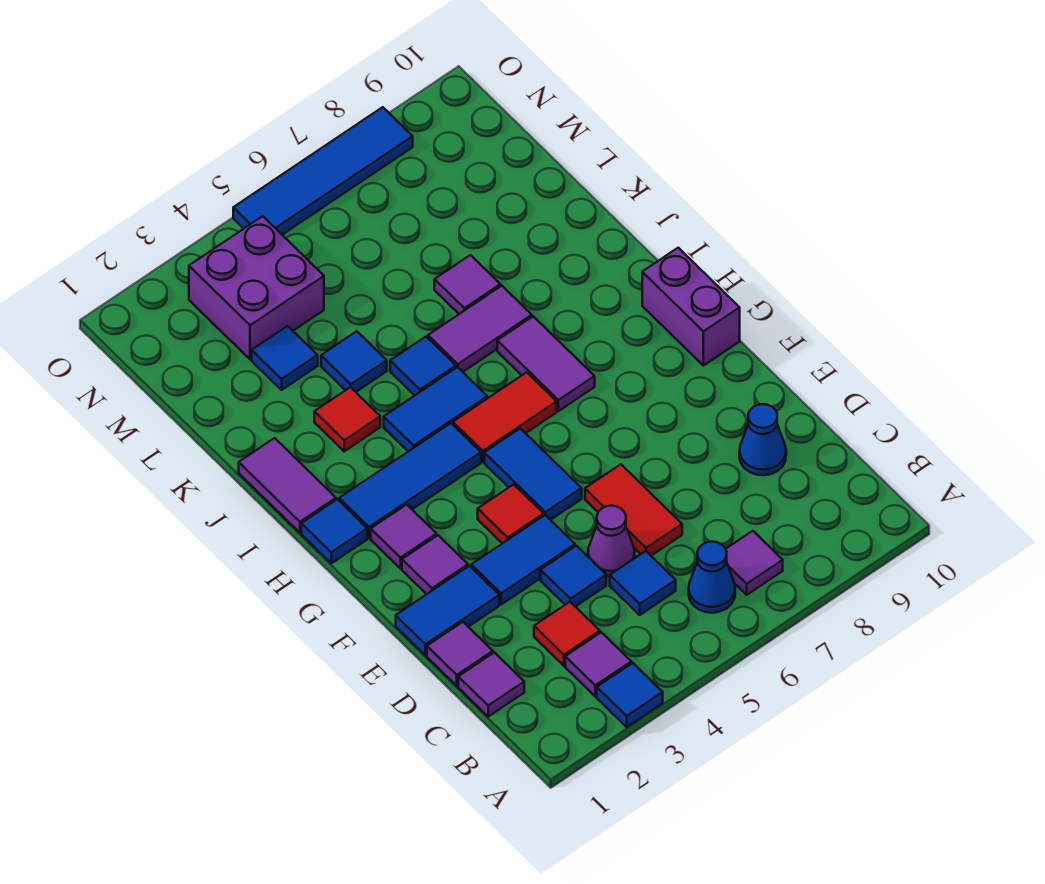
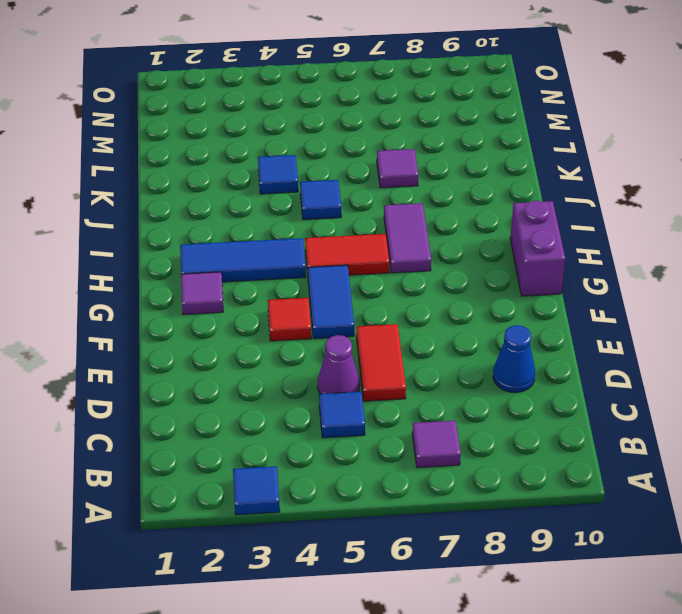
none -> purple 1x1 tile [565,632,631,696]
none -> blue 1x1 cone [689,542,735,613]
none -> purple 1x1 tile [458,652,524,717]
none -> red 1x1 tile [534,602,600,666]

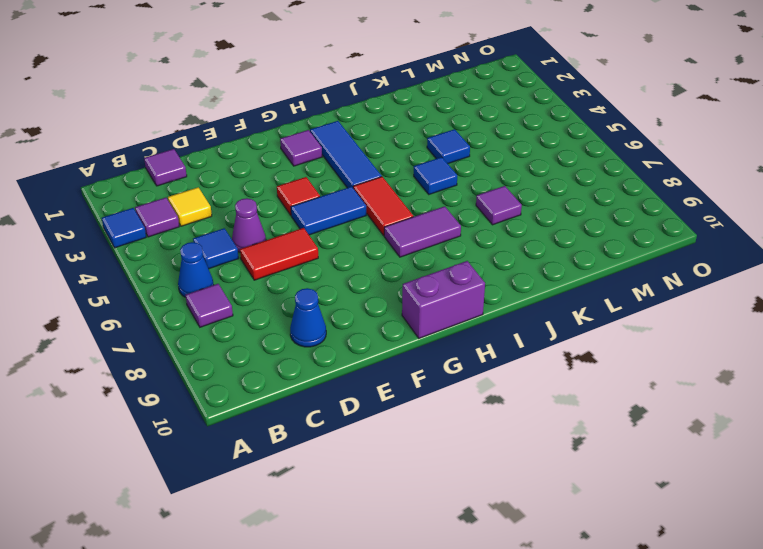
yellow 1x1 tile [168,187,212,226] -> red 1x1 tile [534,602,600,666]
none -> purple 1x1 tile [427,622,493,686]
none -> blue 1x1 tile [541,546,606,607]
none -> blue 1x2 tile [396,566,499,655]
none -> blue 1x2 tile [471,515,575,605]

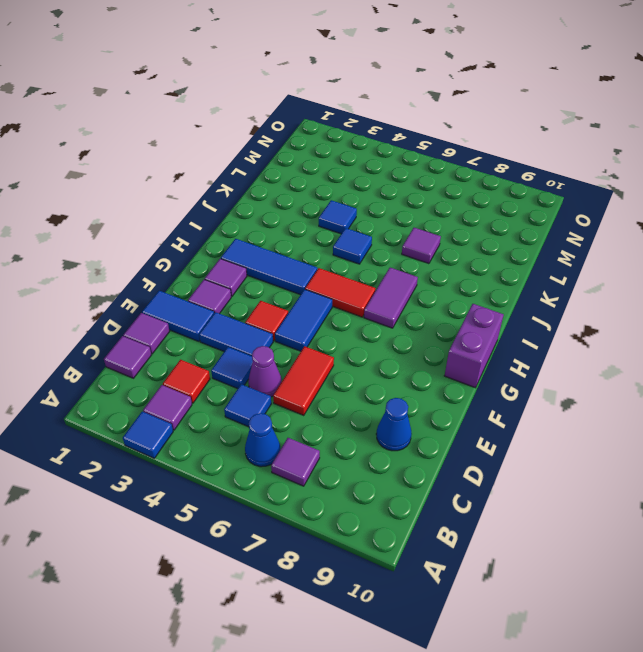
none -> blue 1x1 tile [301,499,367,563]
none -> purple 1x2 tile [239,438,336,533]
none -> blue 1x2 tile [384,367,487,451]
none -> red 1x1 tile [314,387,380,451]

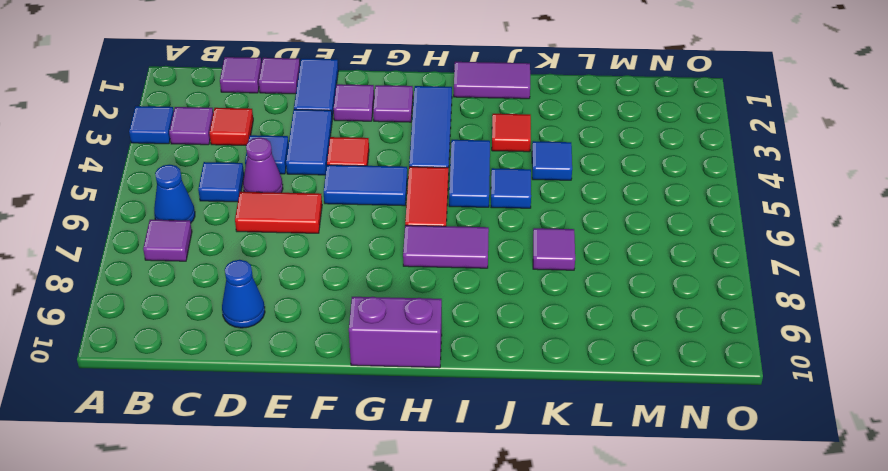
none -> blue 1x1 tile [301,499,367,563]
none -> purple 1x2 tile [428,286,532,372]
none -> blue 1x1 tile [252,326,318,390]
none -> purple 2x2 brick [189,216,324,359]

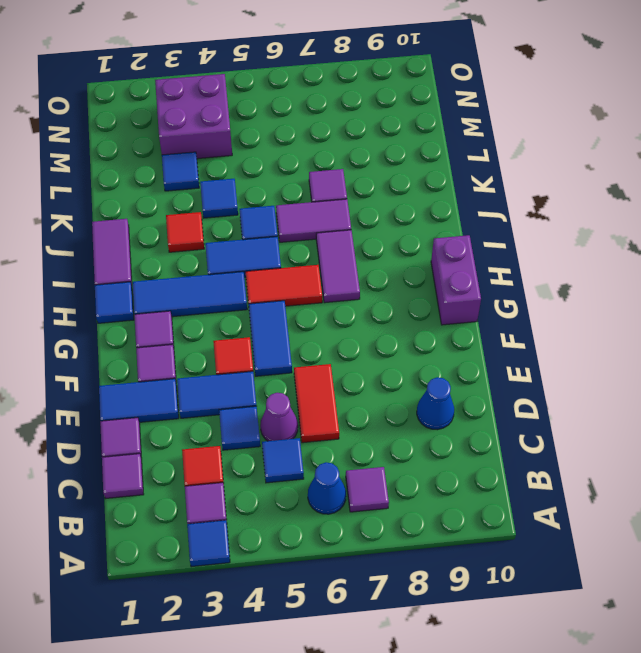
none -> blue 1x4 tile [233,107,413,235]

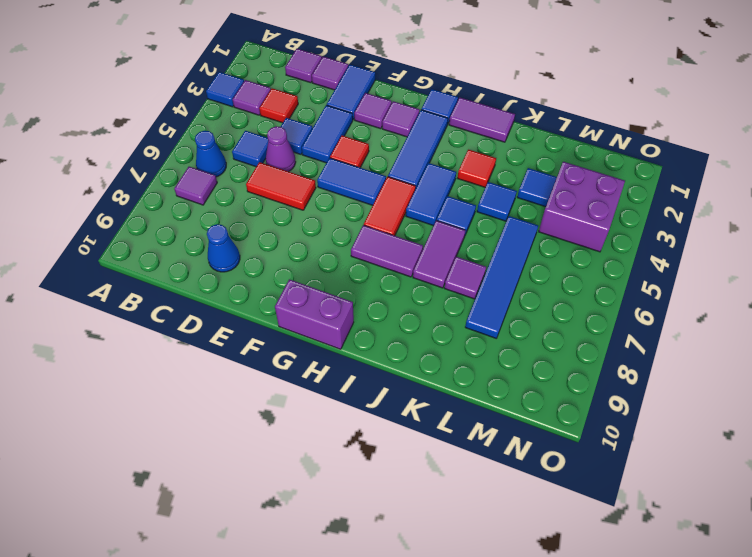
blue 1x4 tile [465,216,538,338] -> blue 1x4 tile moved to [233,107,413,235]

